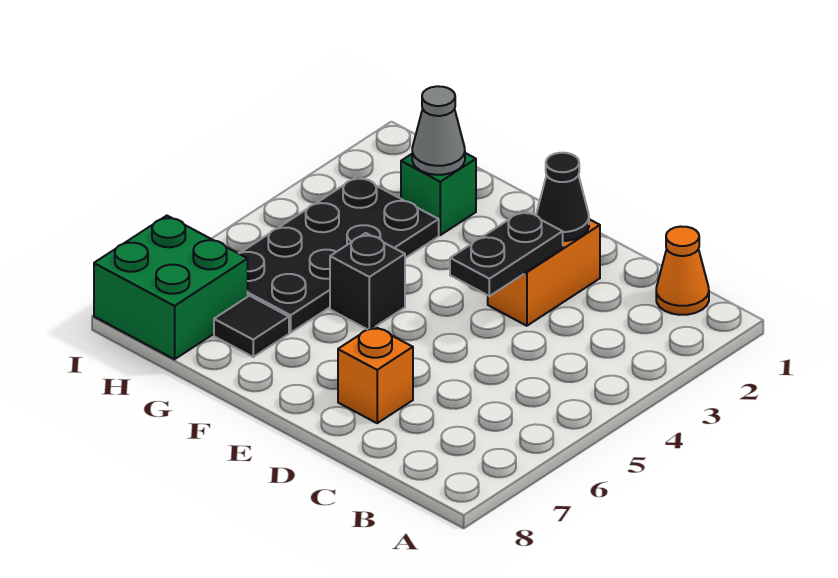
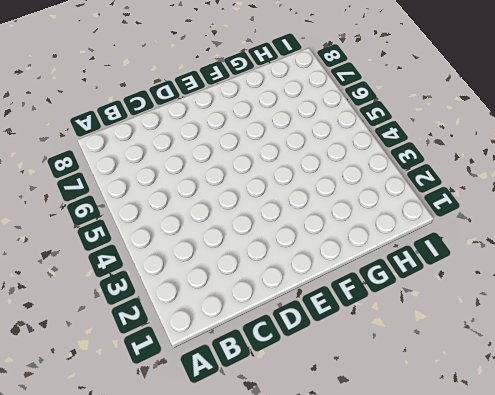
none -> orange 1x1 cone [656,227,709,315]
none -> orange 1x2 brick [488,219,600,326]

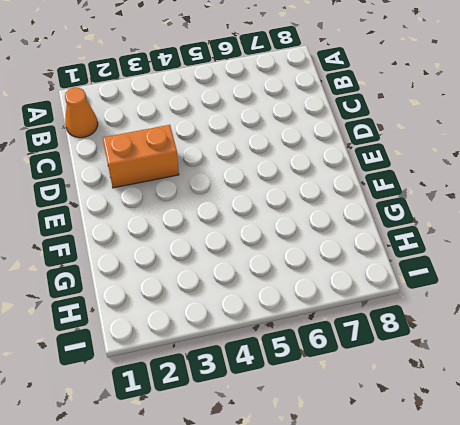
none -> orange 1x1 brick [338,326,413,423]
none -> black 1x1 brick [330,233,405,330]

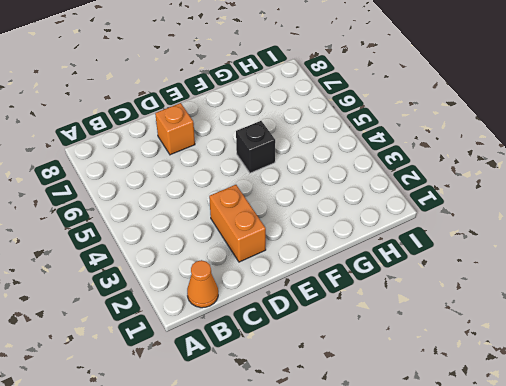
none -> green 1x1 brick [401,153,476,235]
none -> black 2x4 plate [239,176,439,333]

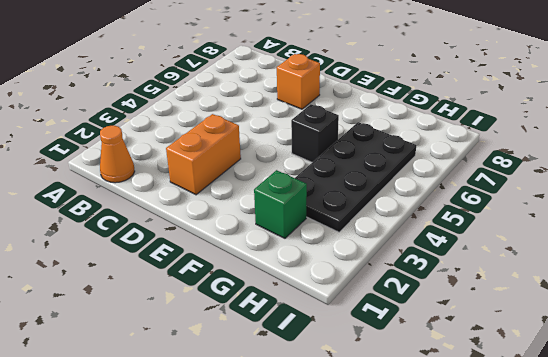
none -> black 1x1 tile [214,296,289,357]
none -> green 2x2 brick [94,216,248,359]

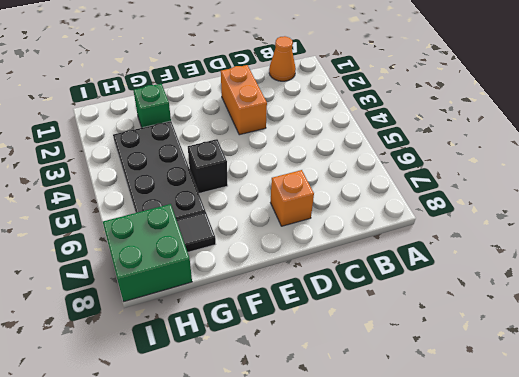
none -> black 1x1 cone [536,153,589,241]
none -> black 1x2 plate [450,210,563,296]

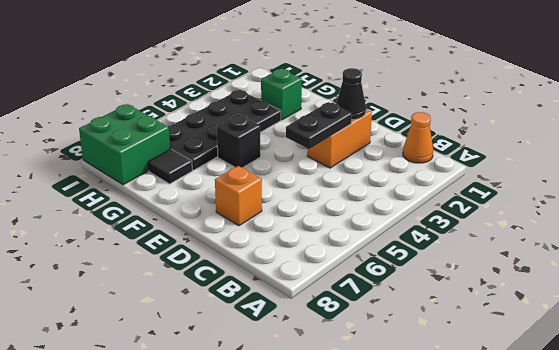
none -> grey 1x1 cone [412,86,465,175]

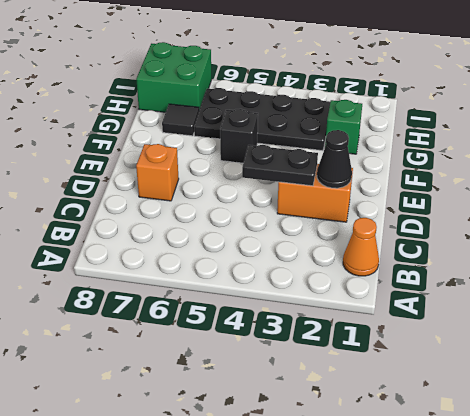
none -> grey 1x1 cone [412,86,465,175]

